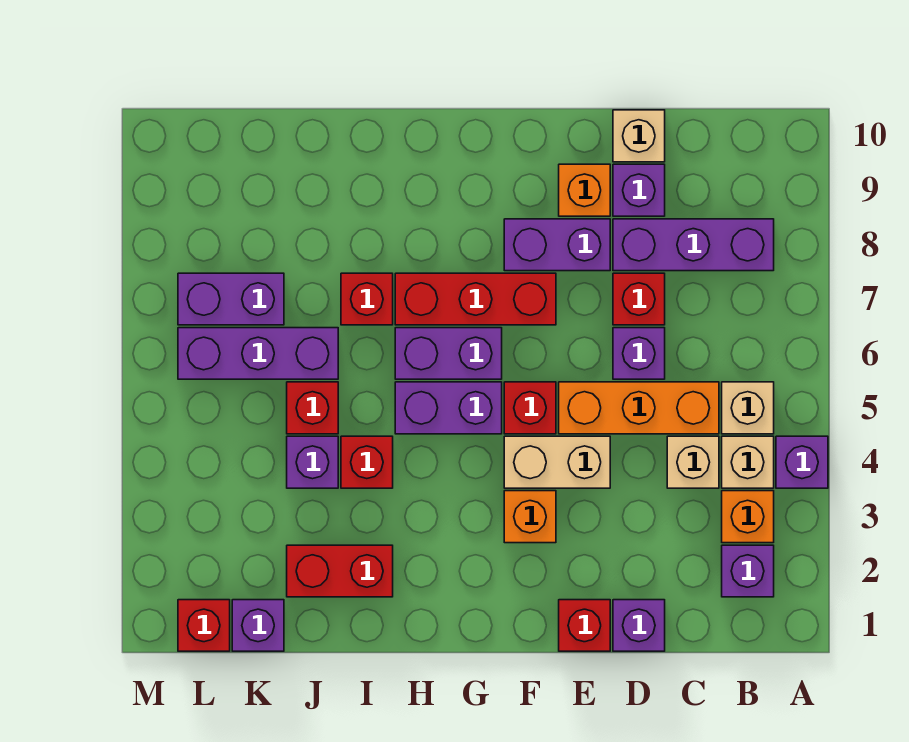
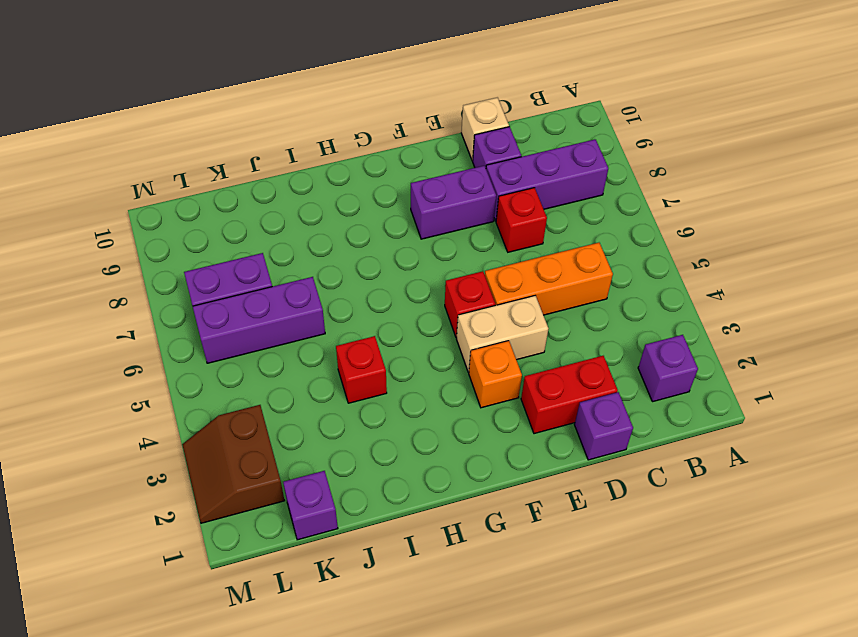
red 1x2 brick [521,356,618,434] -> red 1x2 brick moved to [287,545,393,597]
brown 2x2 slope [182,405,285,523] -> none
none -> purple 1x1 brick [776,436,828,488]
none -> orange 1x1 brick [722,491,774,543]
none -> tan 1x1 brick [722,436,774,488]
none -> tan 1x1 brick [722,382,774,434]

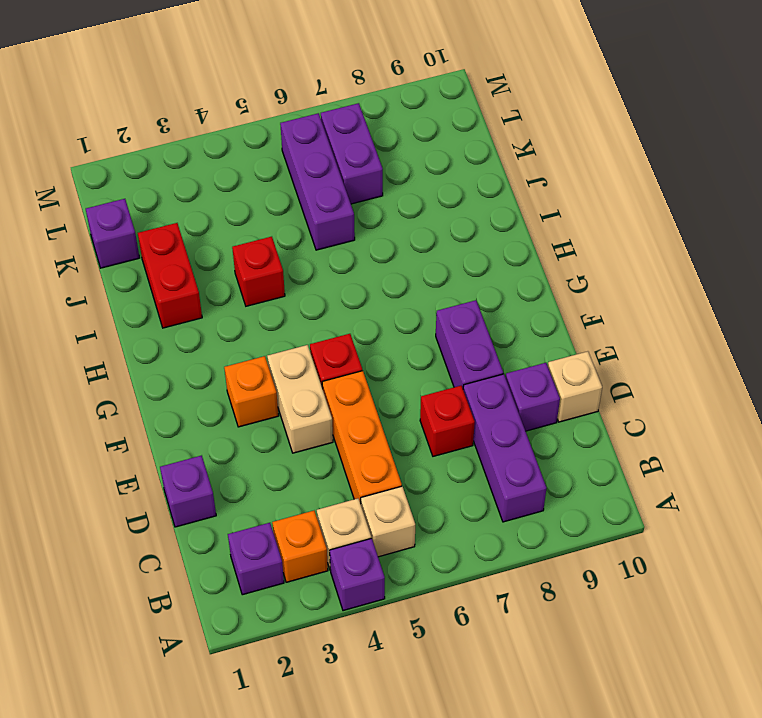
none -> tan 1x1 brick [667,436,719,488]
none -> purple 1x1 brick [613,328,665,379]
none -> red 1x1 brick [559,600,610,651]
none -> orange 1x1 brick [559,164,610,216]

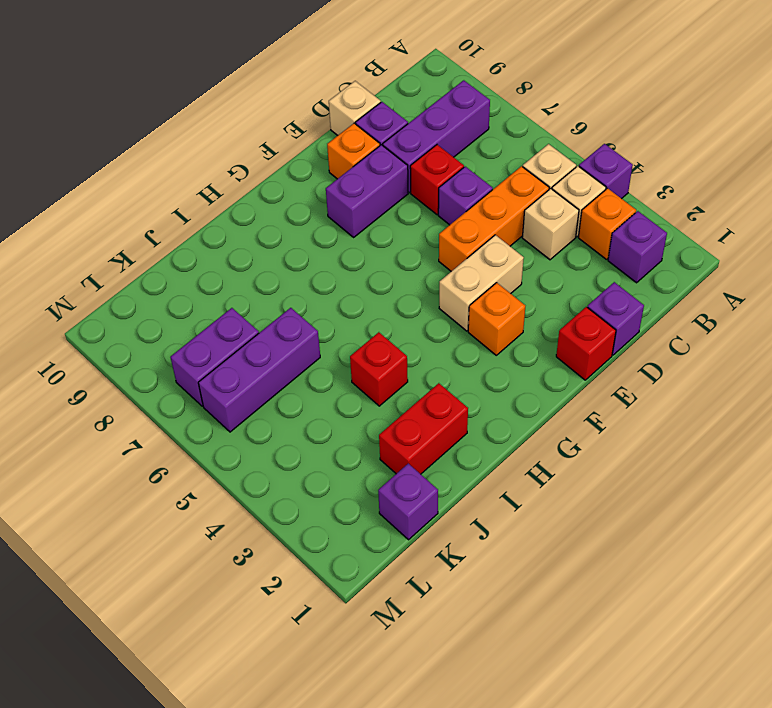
none -> red 1x1 brick [504,382,556,434]
none -> red 1x3 brick [395,273,556,325]
none -> purple 1x2 brick [395,382,502,434]
none -> purple 1x2 brick [395,328,502,379]

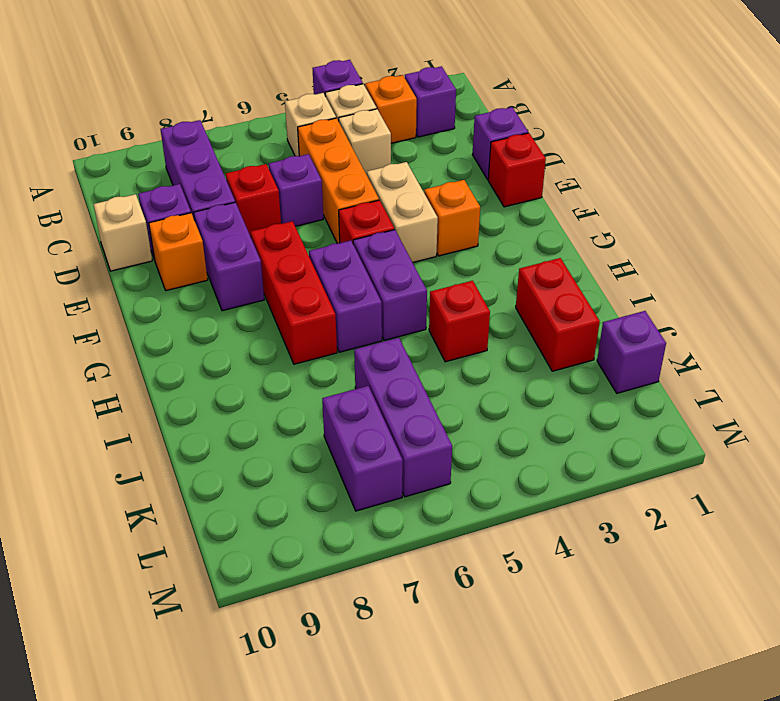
none -> red 1x1 brick [341,273,393,325]
none -> purple 1x1 brick [287,436,338,488]
none -> red 1x1 brick [287,382,338,434]
none -> red 1x1 brick [178,600,230,651]

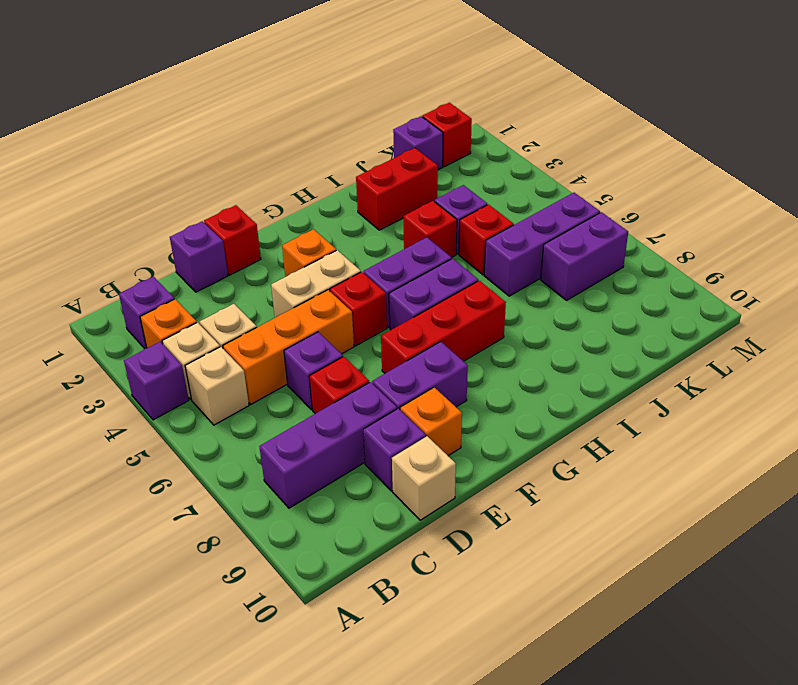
none -> red 1x1 brick [341,273,393,325]

